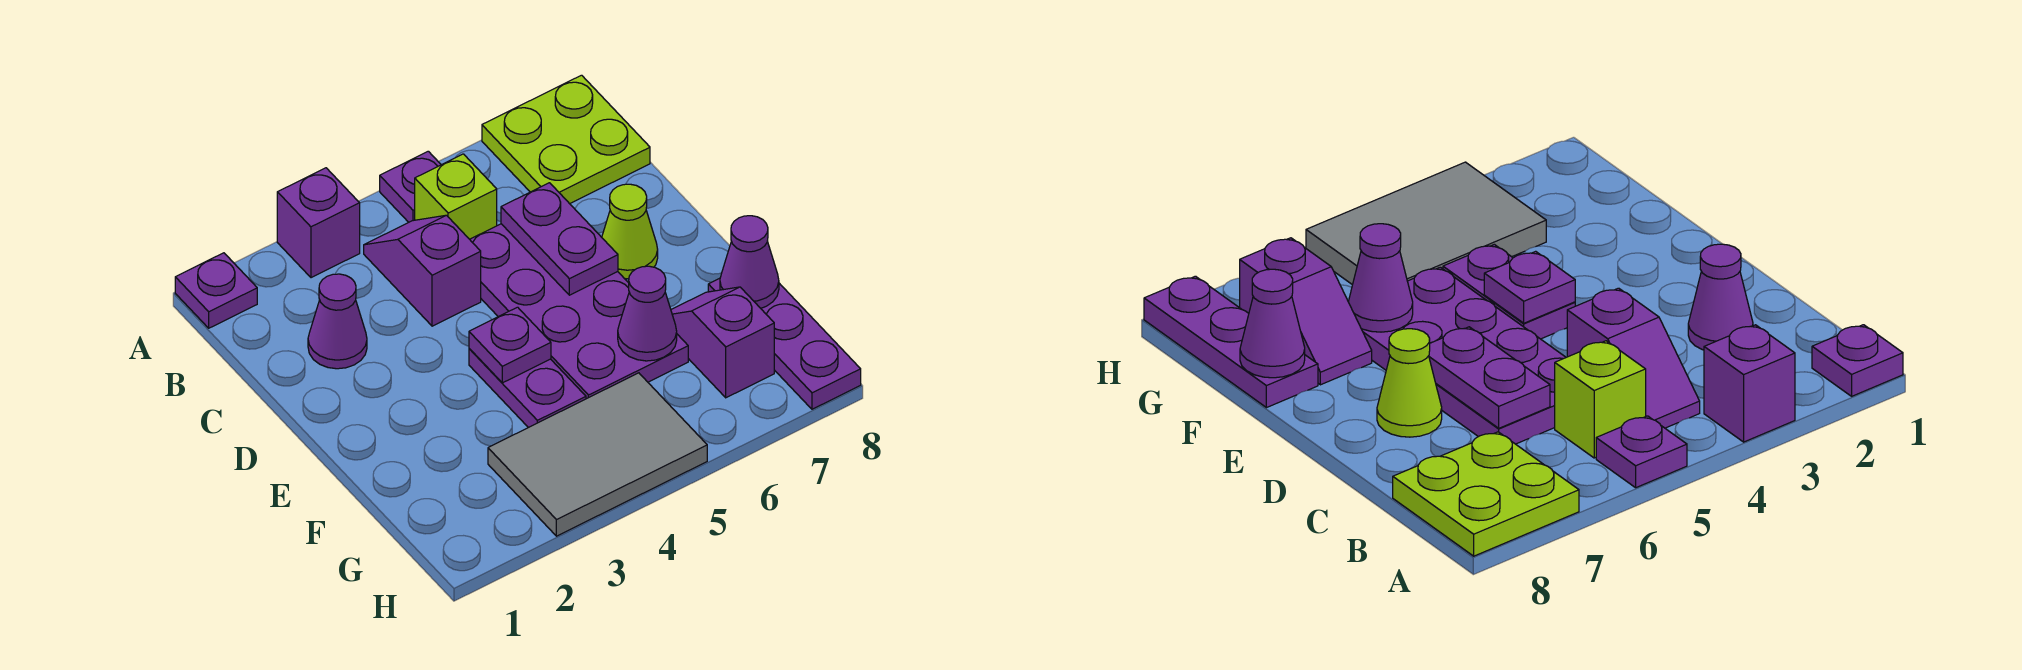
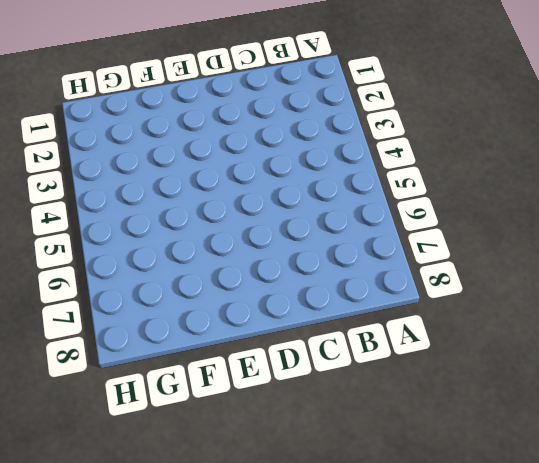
none -> purple 1x1 plate [175,253,257,328]
none -> purple 1x1 brick [277,168,360,278]
none -> purple 1x1 plate [380,151,441,222]

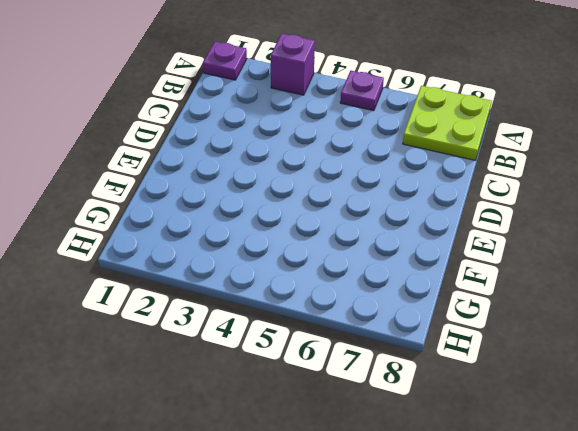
none -> purple 1x2 slope [364,215,481,326]
none -> lime 1x1 brick [415,154,497,239]
none -> purple 1x1 cone [308,274,367,369]

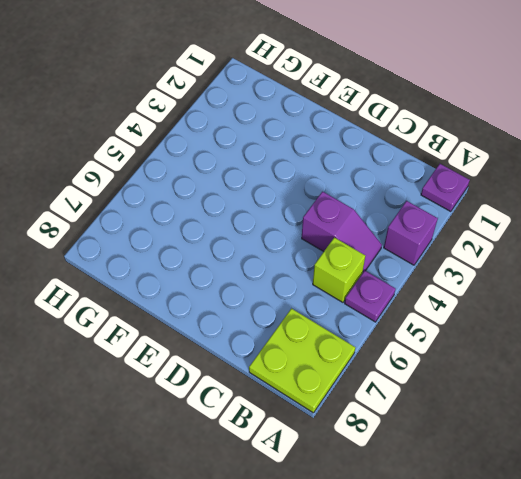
none -> purple 1x1 cone [308,274,367,369]
none -> purple 2x4 plate [470,224,688,399]
none -> lime 1x1 cone [602,184,658,279]

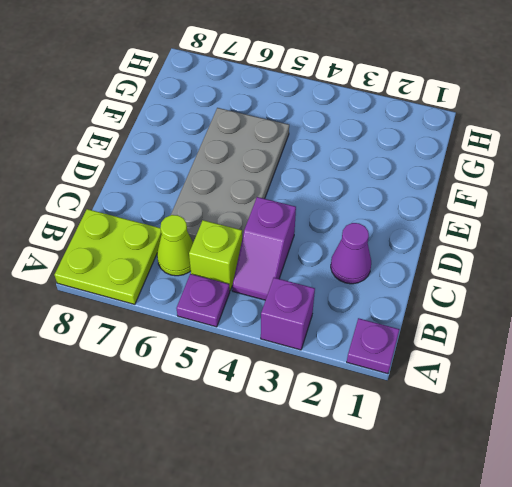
lime 1x1 cone [157,215,193,276] -> lime 1x1 cone moved to [602,184,658,279]
grey 2x4 plate [171,108,289,242] -> purple 2x4 plate [470,224,688,399]
none -> purple 1x2 plate [469,349,586,428]
none -> purple 1x2 slope [671,287,774,398]
none -> purple 1x3 plate [708,278,861,409]

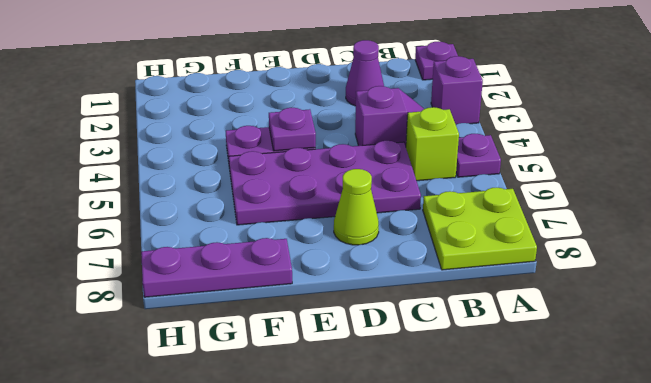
none -> purple 1x2 slope [671,287,774,398]
none -> grey 2x3 tile [488,373,707,536]
none -> purple 1x2 plate [501,183,618,295]

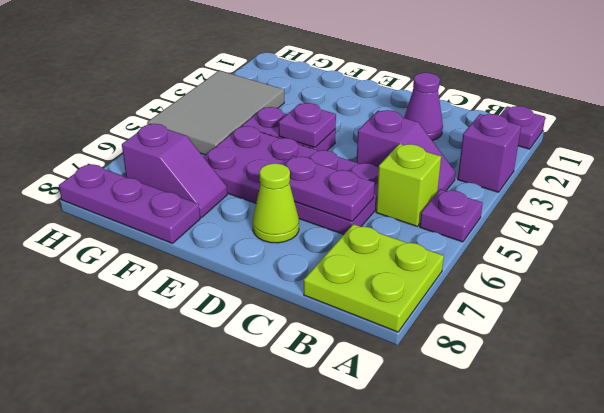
none -> purple 1x1 cone [618,266,677,361]
none -> purple 1x1 cone [720,216,779,308]

